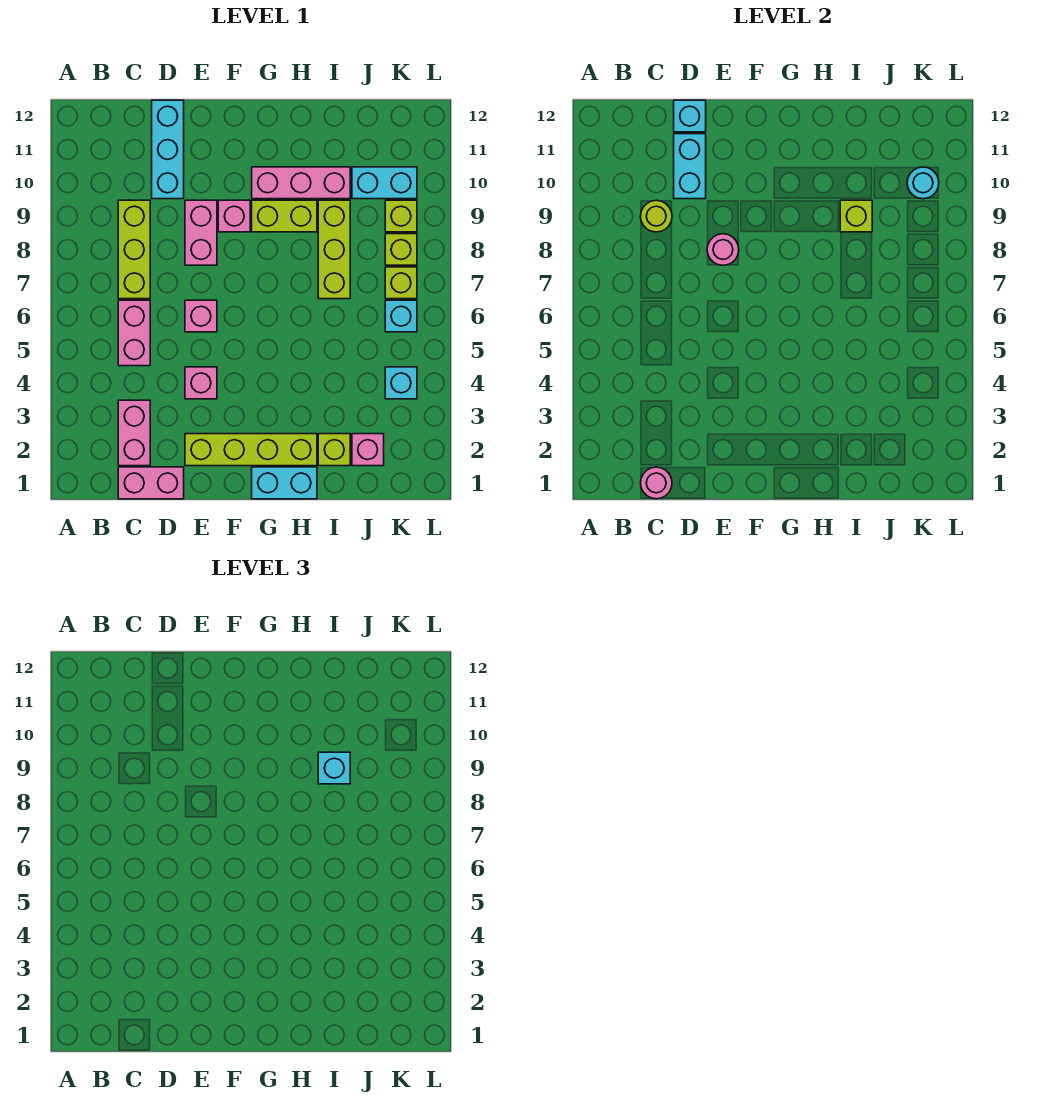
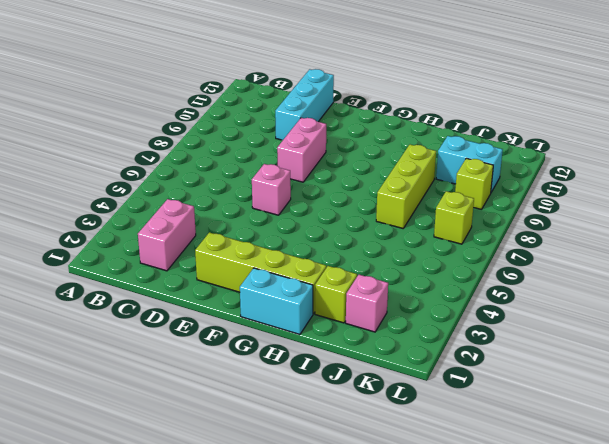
none -> pink 1x2 brick [118,467,184,499]
none -> pink 1x2 brick [118,300,150,366]
none -> lime 1x3 brick [118,200,150,299]
none -> pink 1x1 brick [185,367,217,399]

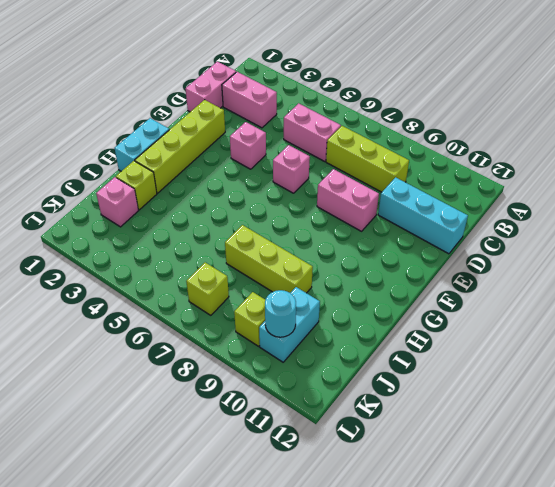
none -> pink 1x1 brick [218,200,250,232]
none -> lime 1x2 brick [252,200,317,232]
none -> pink 1x3 brick [252,167,350,199]
none -> cyan 1x1 brick [385,367,417,399]

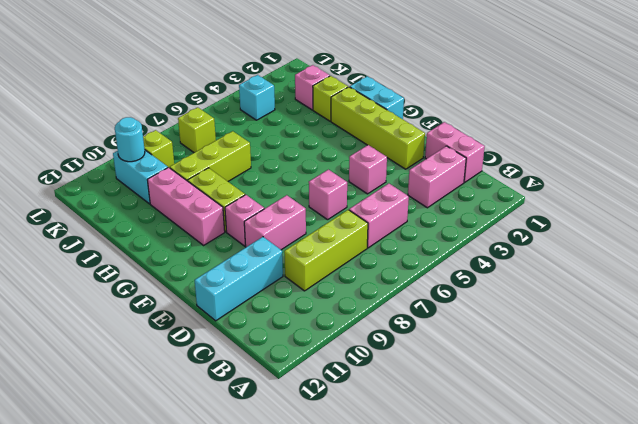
none -> cyan 1x1 brick [385,300,417,332]
none -> lime 1x1 brick [385,234,417,265]
none -> pink 1x1 round brick [641,467,672,499]
none -> lime 1x1 round brick [640,200,672,232]

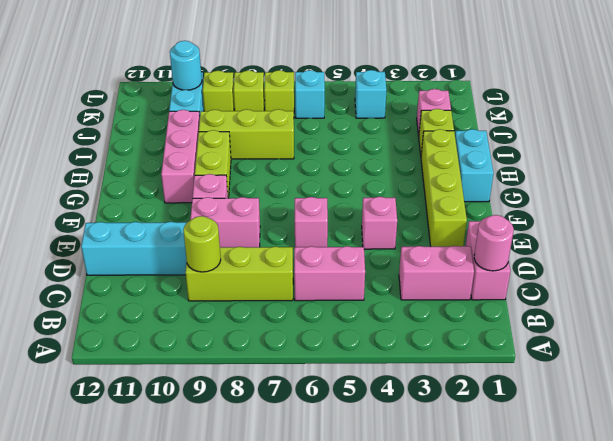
none -> cyan 1x2 brick [674,134,706,199]
none -> cyan 1x1 brick [674,100,706,132]
none -> pink 1x1 round brick [707,234,739,265]
none -> lime 1x1 brick [840,200,872,232]

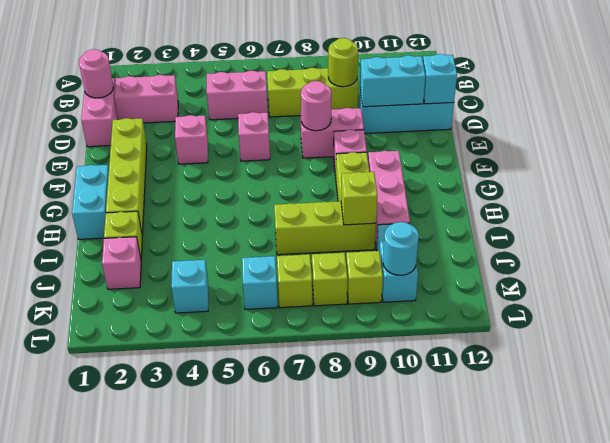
none -> cyan 1x1 brick [318,752,350,784]

